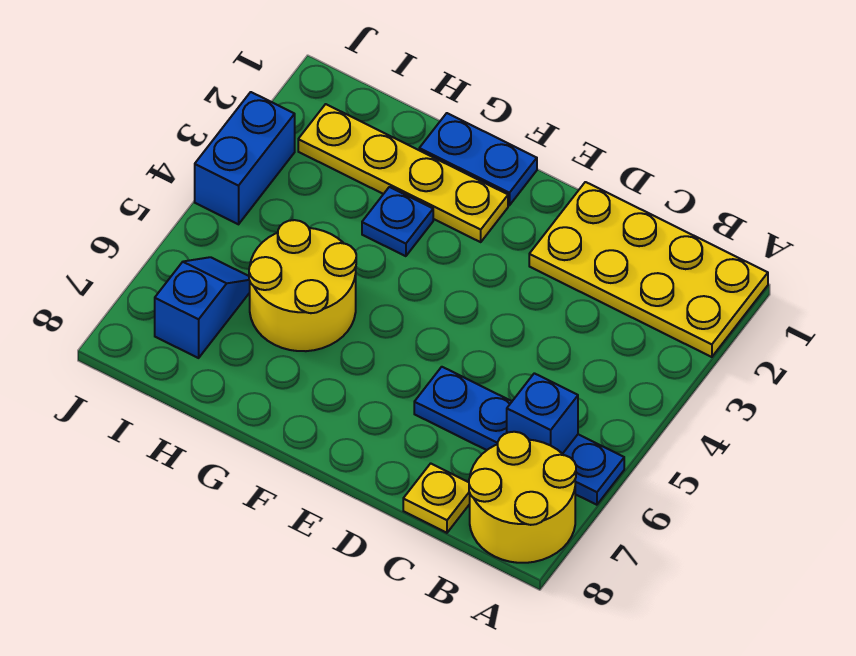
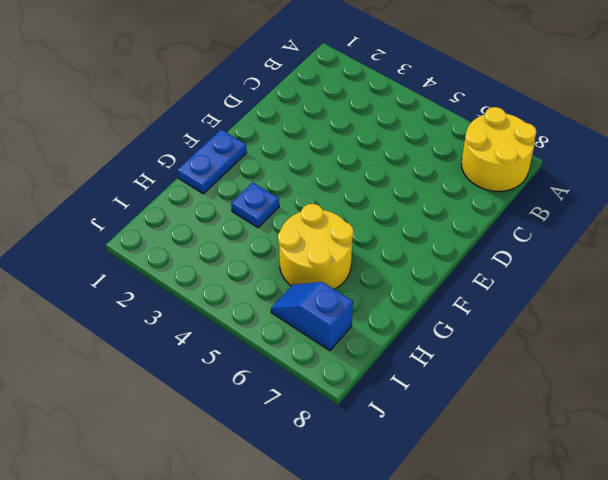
none -> yellow 2x4 plate [529,182,768,357]
none -> blue 1x4 plate [414,367,624,505]

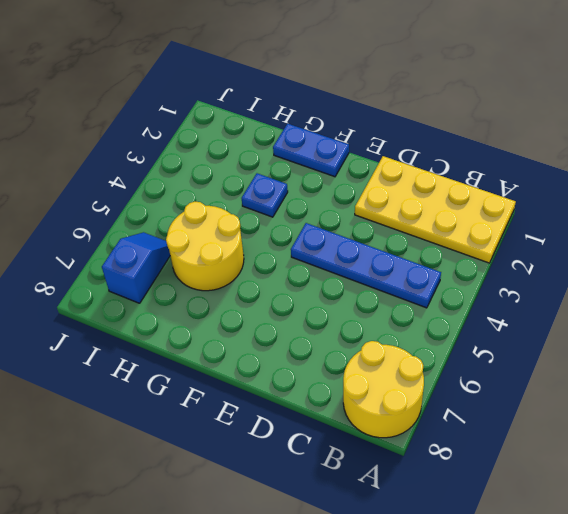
blue 1x4 plate [291,223,441,308] -> blue 1x4 plate moved to [414,367,624,505]
none -> yellow 1x1 plate [403,463,470,533]
none -> yellow 1x4 plate [298,104,508,242]

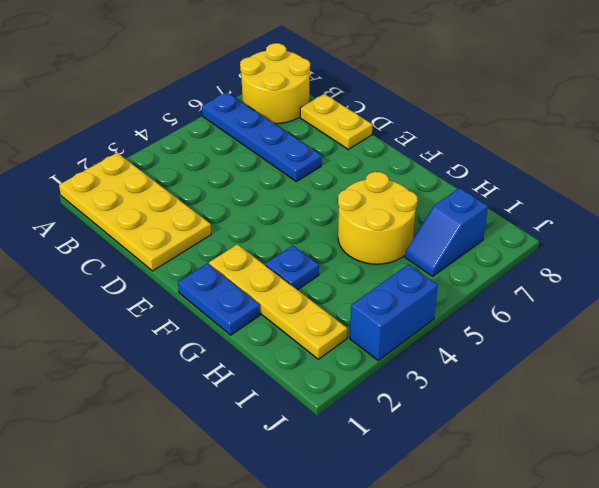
yellow 1x2 plate [300,94,372,149] -> yellow 1x1 plate [403,463,470,533]
none -> blue 1x1 brick [507,373,578,454]

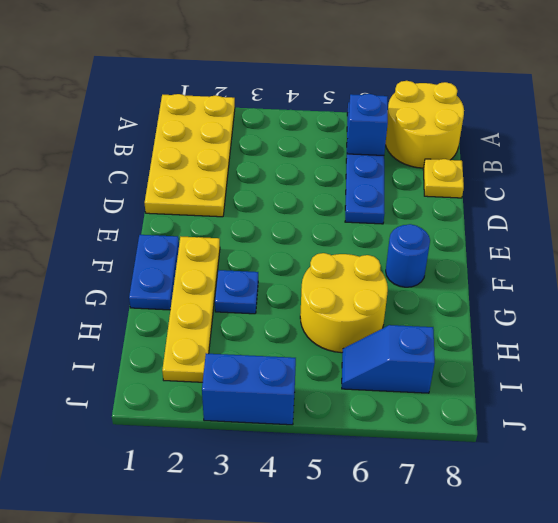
blue 1x1 round brick [386,224,430,287] -> none

